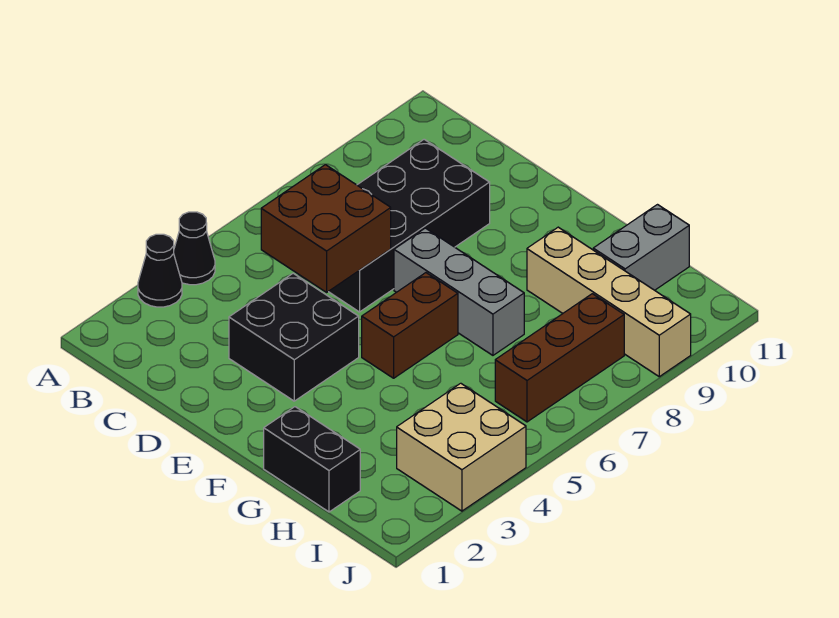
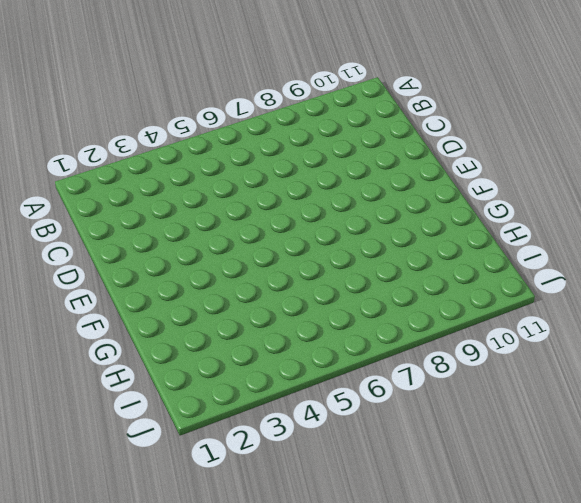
none -> black 1x1 cone [138,234,182,307]
none -> black 1x1 cone [174,212,215,285]
none -> black 2x4 brick [328,139,490,312]

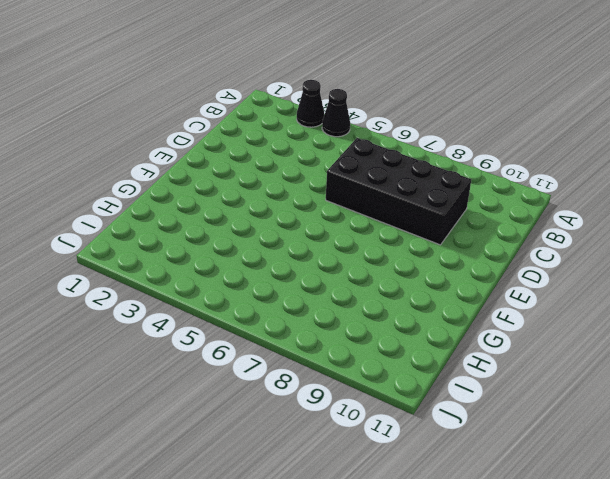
none -> black 2x2 brick [229,273,359,401]
none -> grey 1x3 brick [394,228,524,355]
none -> brown 1x2 brick [362,273,458,378]

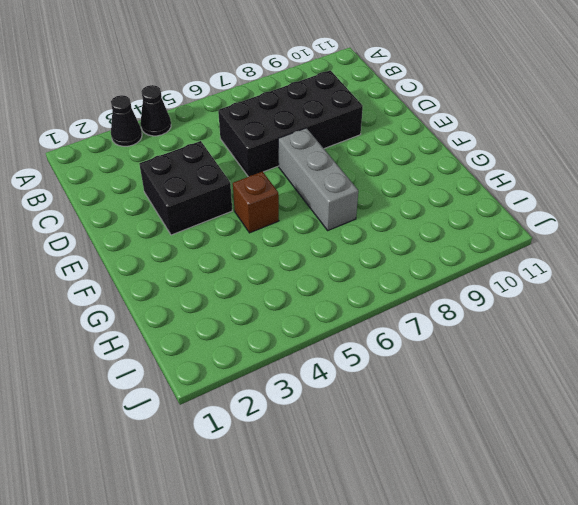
brown 1x1 brick [233,172,279,233] -> brown 1x2 brick [362,273,458,378]
none -> black 1x2 brick [264,407,360,512]
none -> tan 1x4 brick [527,227,691,377]
none -> grey 1x2 brick [593,205,689,290]

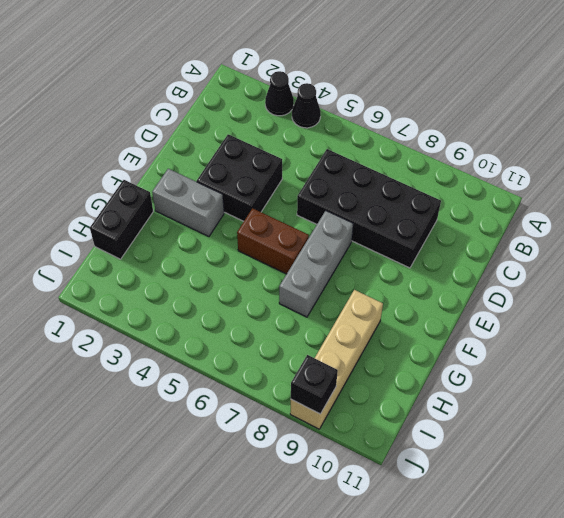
grey 1x2 brick [152,169,224,237] -> grey 1x2 brick moved to [593,205,689,290]
black 1x1 brick [291,355,338,414] -> none
none -> tan 2x2 brick [397,383,526,511]
none -> brown 1x3 brick [495,294,624,422]
none -> brown 2x2 brick [261,165,391,292]

